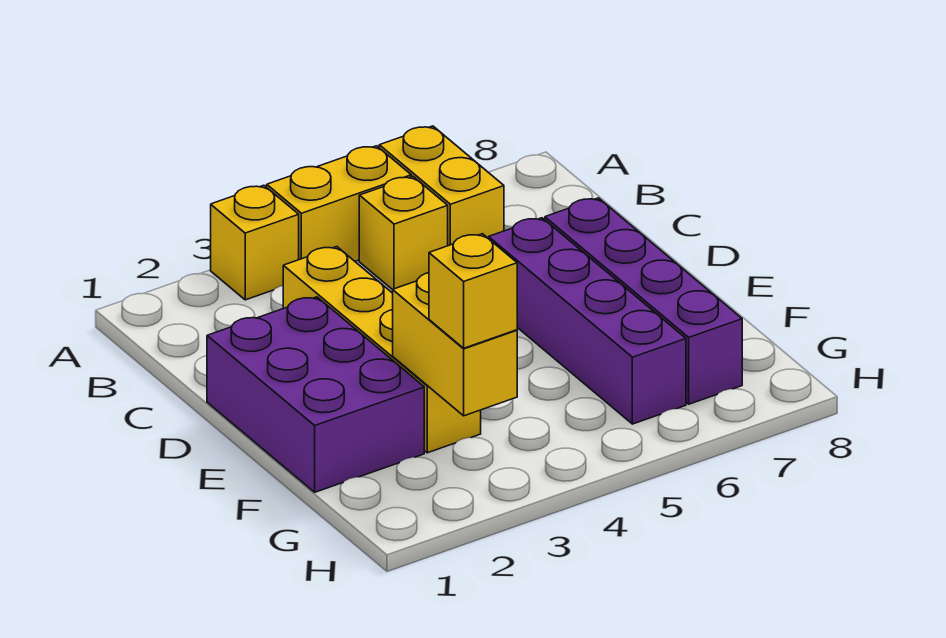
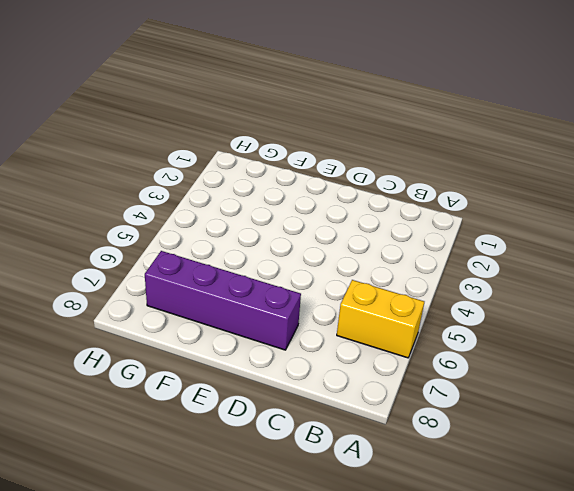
none -> yellow 1x1 brick [211,185,299,300]
none -> yellow 1x2 brick [267,146,411,261]

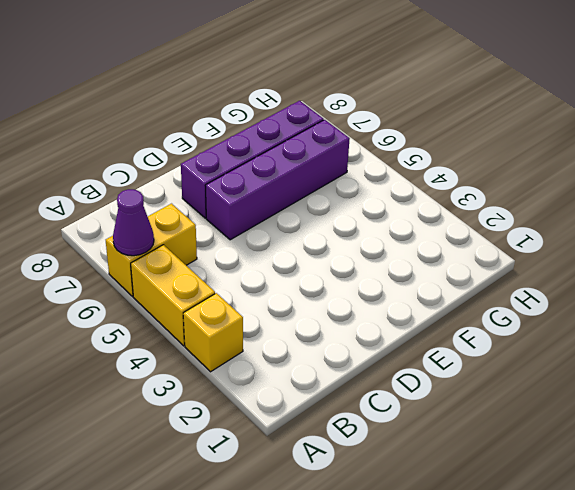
purple 1x1 cone [113,189,154,256] -> none
none -> yellow 1x1 brick [359,176,448,290]
none -> yellow 1x4 brick [283,247,481,453]

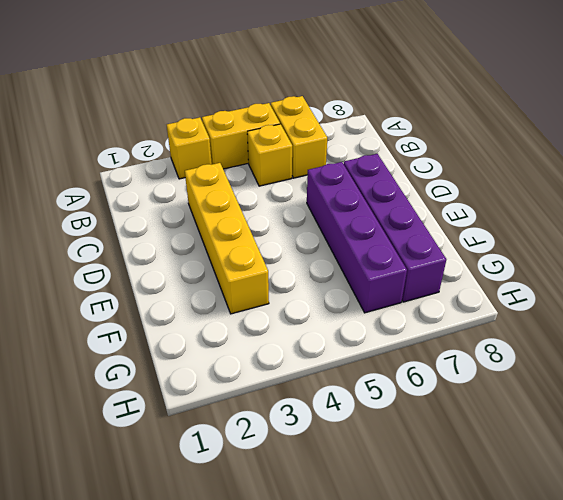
none -> purple 2x3 brick [207,297,424,492]
none -> yellow 1x2 brick [393,273,517,416]

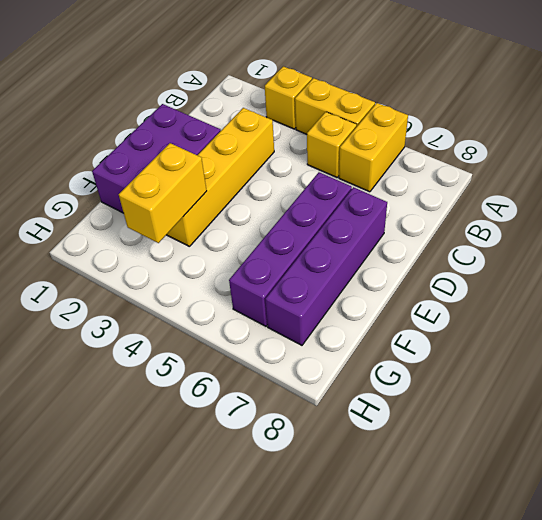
none -> yellow 1x1 brick [429,234,517,348]

